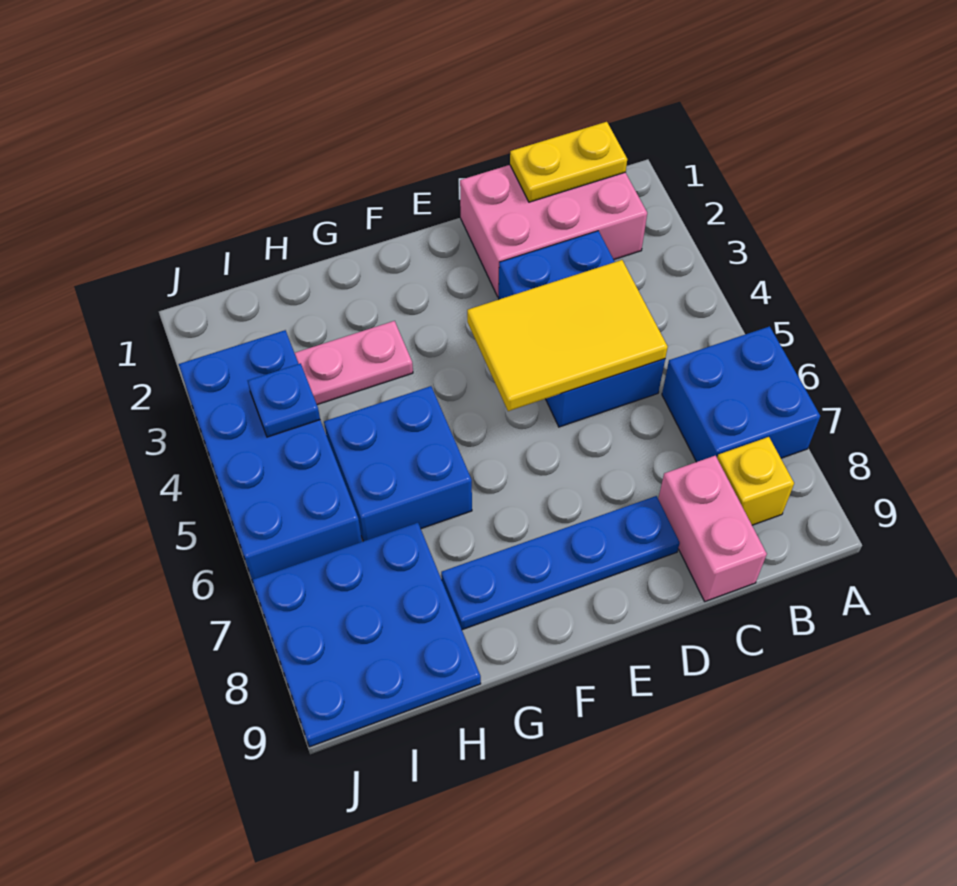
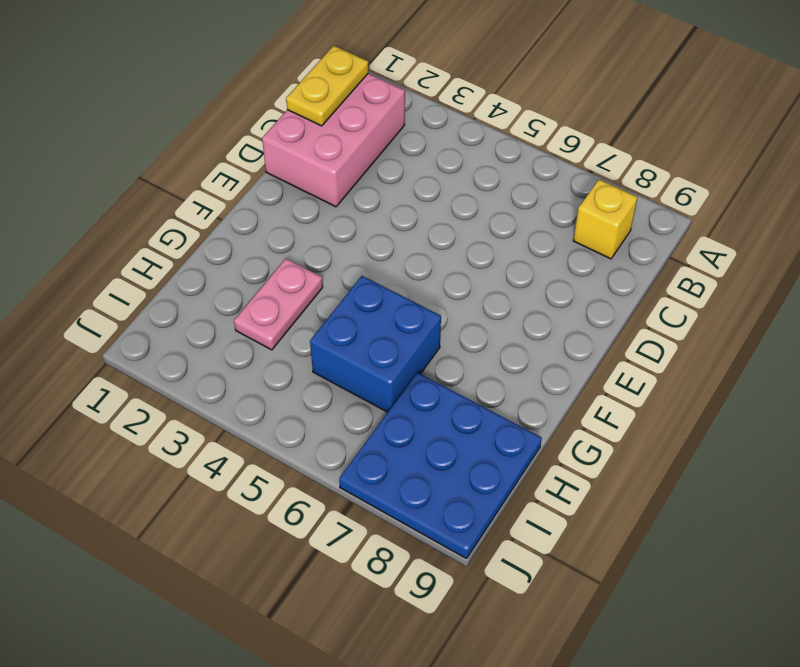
none -> blue 2x2 brick [662,326,820,462]
none -> blue 2x3 brick [499,231,665,427]
none -> pink 1x2 brick [658,456,767,601]

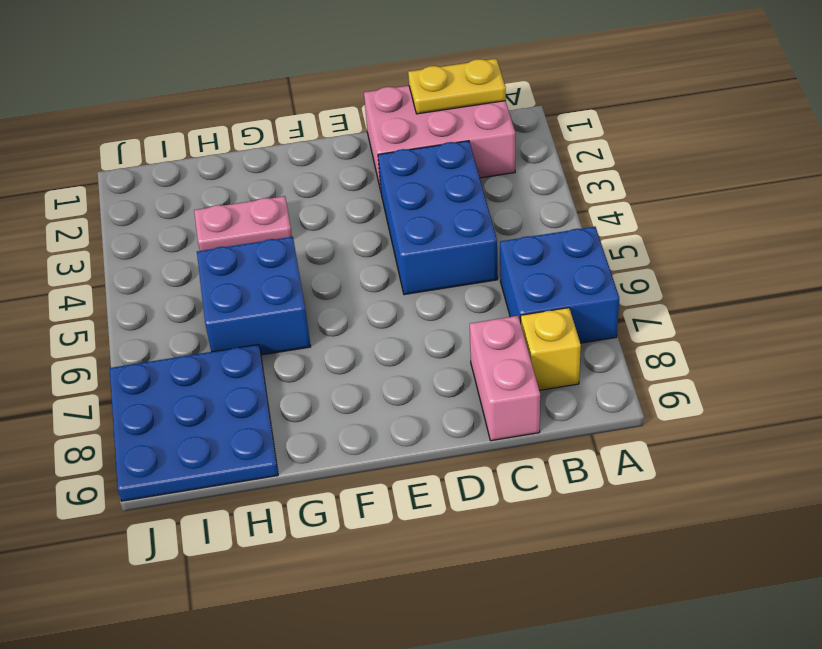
none -> blue 1x4 plate [441,496,680,630]
none -> blue 2x4 brick [179,330,362,580]
none -> yellow 2x3 tile [467,260,668,411]

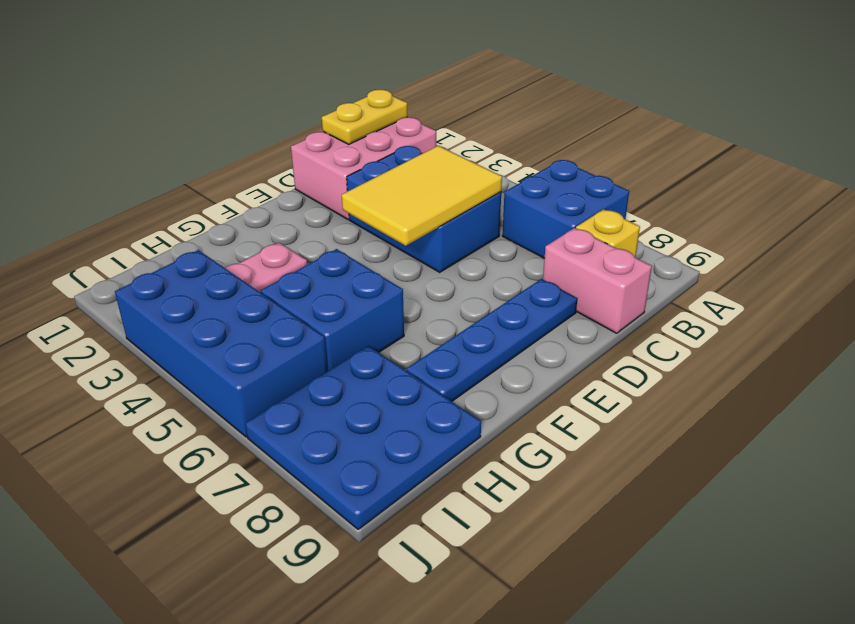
none -> blue 1x1 plate [248,363,320,437]

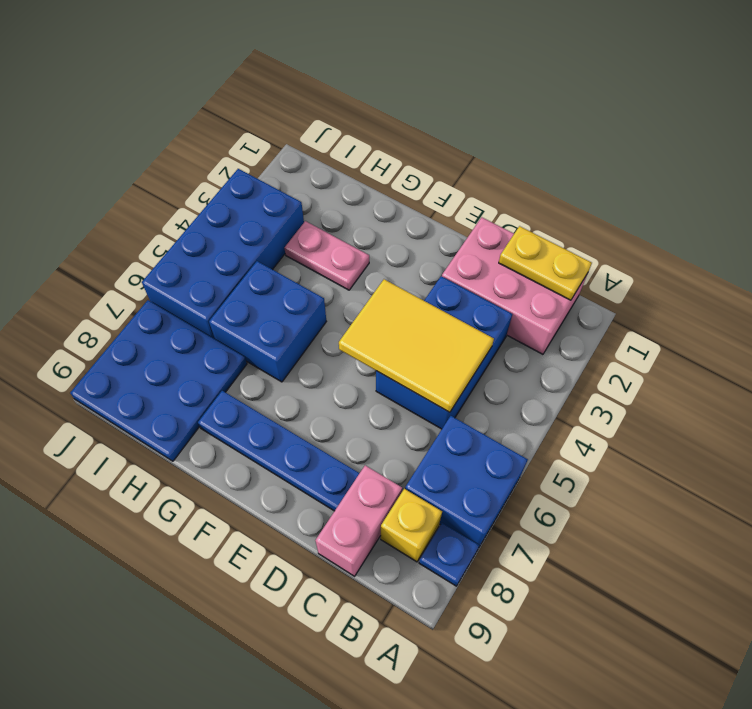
blue 1x1 plate [419,523,480,586] -> blue 1x1 plate moved to [248,363,320,437]

